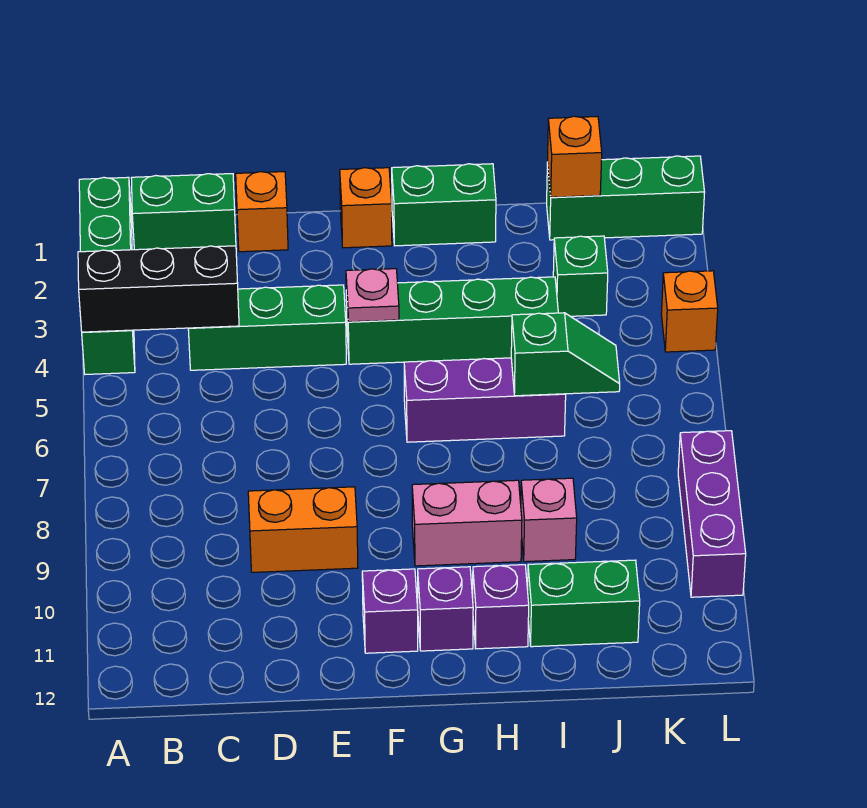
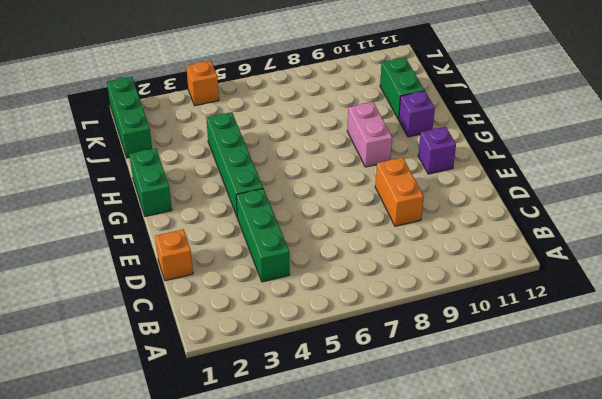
none -> green 1x4 brick [79,177,135,374]
none -> green 1x2 brick [131,174,236,250]
none -> orange 1x1 brick [340,168,392,248]

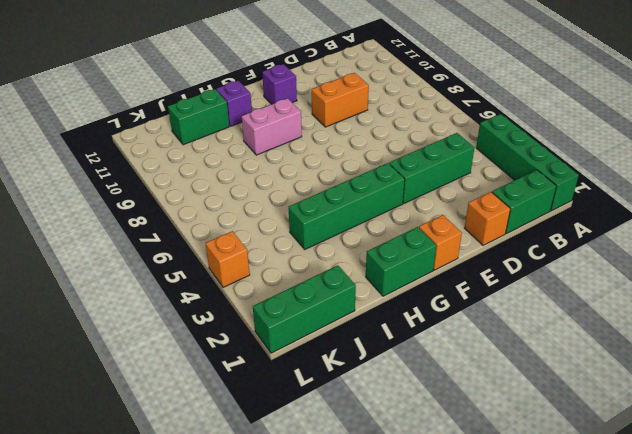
none -> purple 1x3 brick [404,358,566,442]
none -> purple 1x1 brick [418,567,473,651]
none -> pink 1x1 brick [521,478,577,562]

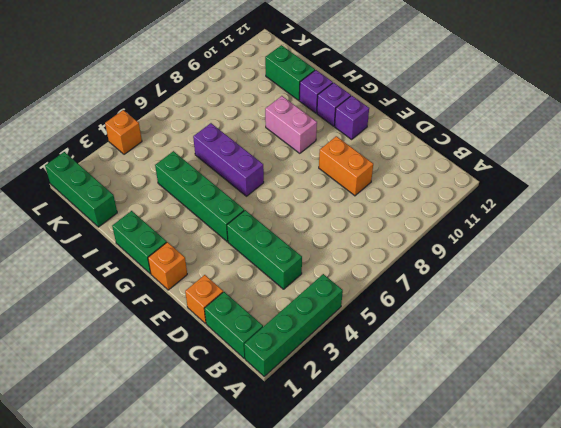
none -> pink 1x1 brick [521,478,577,562]
none -> green 1x1 brick [553,236,608,316]
none -> purple 1x3 brick [678,431,746,597]

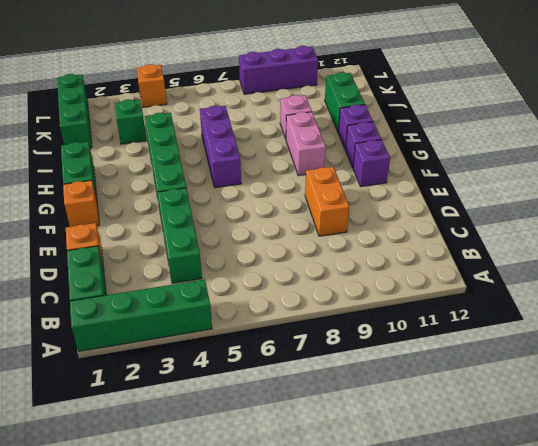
none -> black 1x3 brick [78,246,239,332]
none -> pink 1x1 plate [346,269,399,322]
none -> green 1x2 slope [511,313,620,396]

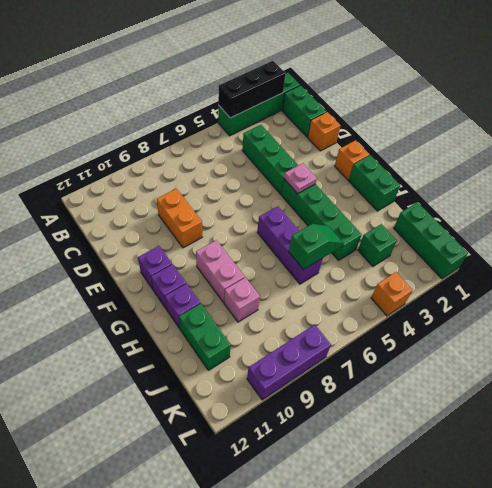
black 1x3 brick [218,61,286,118] -> black 1x3 brick turned to [78,246,239,332]
green 1x2 slope [289,224,343,270] -> green 1x2 slope turned to [511,313,620,396]
none -> orange 1x1 brick [547,116,602,197]

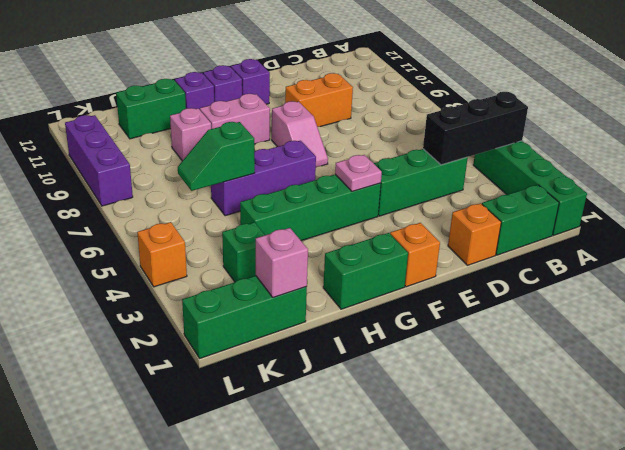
pink 1x2 slope [272,101,328,167] -> none
pink 1x1 brick [256,228,308,298] -> orange 1x1 brick [547,116,602,197]

